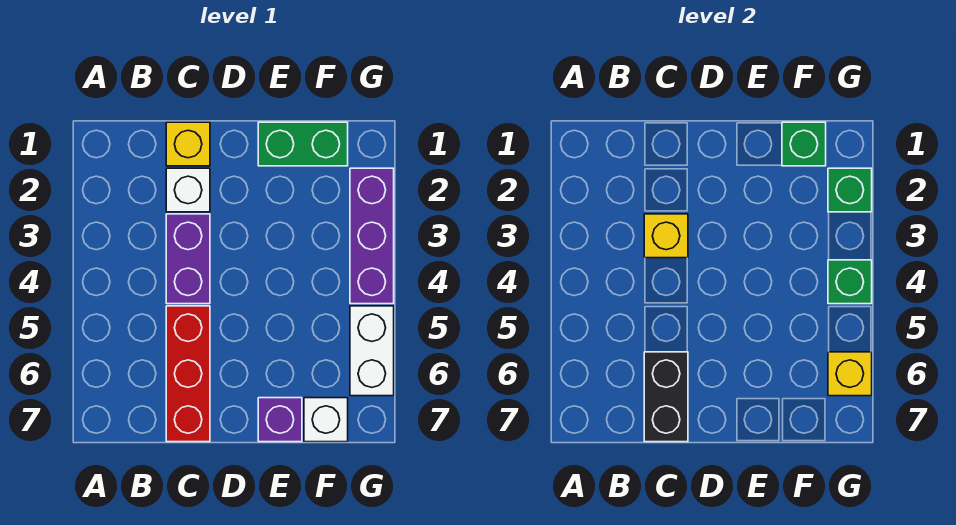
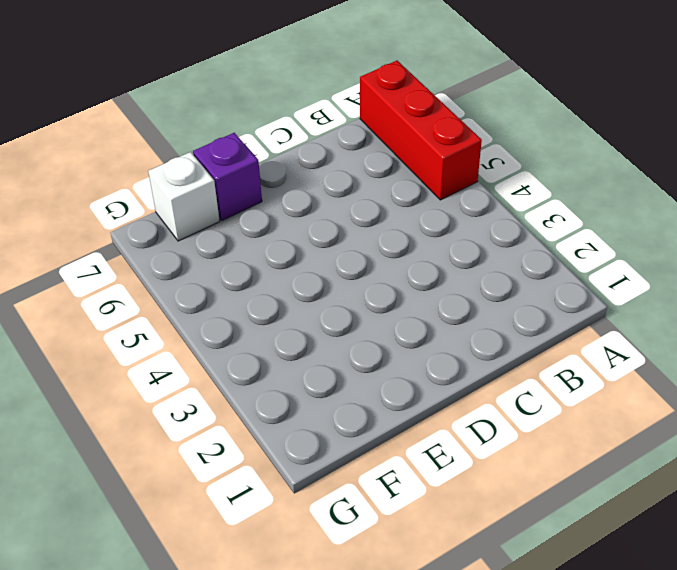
red 1x3 brick [360,61,482,200] -> red 1x3 brick moved to [166,306,210,442]
none -> yellow 1x1 brick [166,122,210,166]
none -> white 1x1 brick [166,168,210,212]
none -> purple 1x2 brick [166,214,210,304]

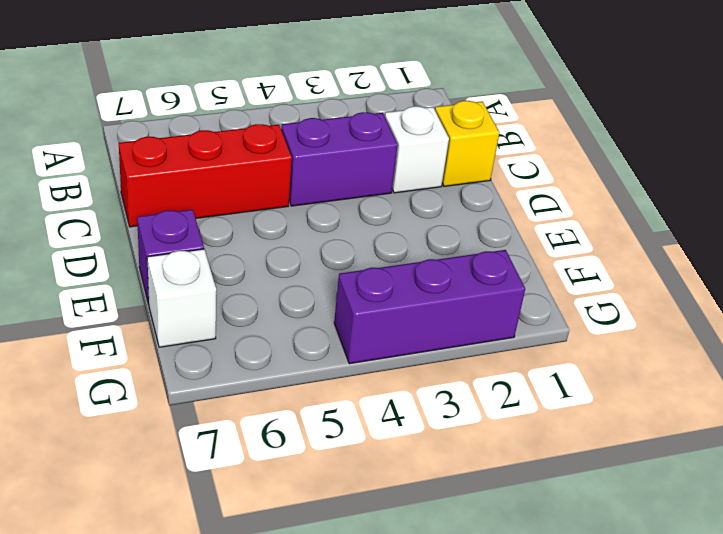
none -> green 1x2 brick [258,122,348,166]
none -> white 1x2 brick [350,306,394,396]
none -> yellow 1x1 brick [644,214,688,258]

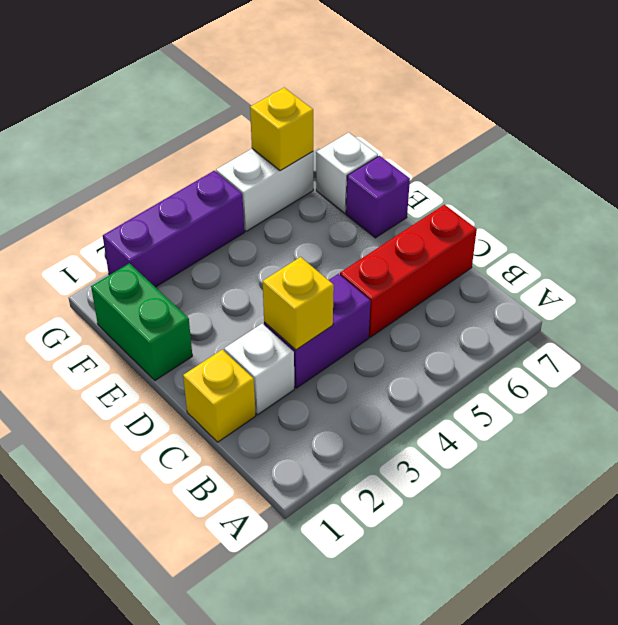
none -> black 1x2 brick [644,352,688,442]
none -> green 1x1 brick [782,122,826,166]
none -> green 1x1 brick [828,168,872,212]

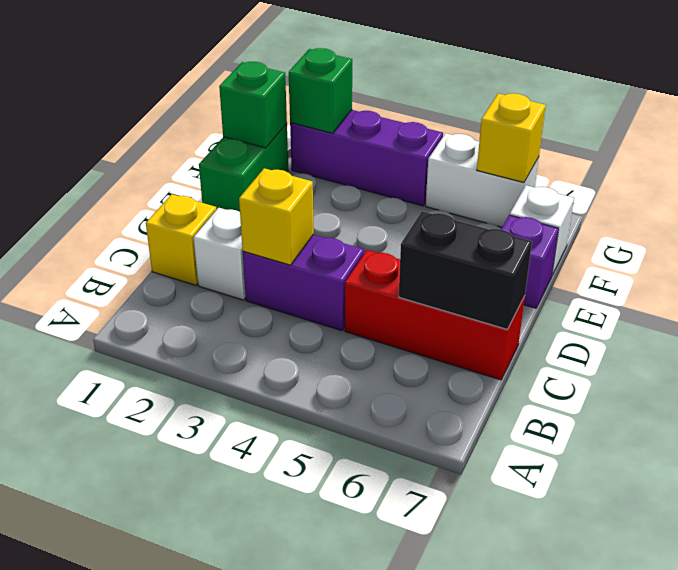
none -> green 1x1 brick [828,260,872,304]

